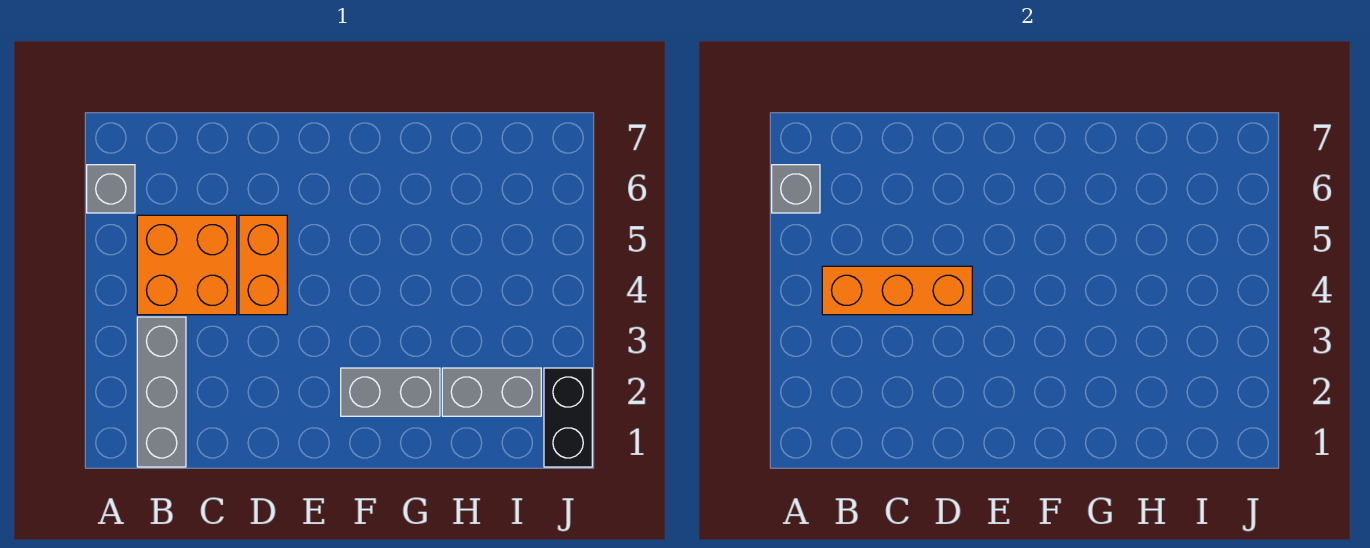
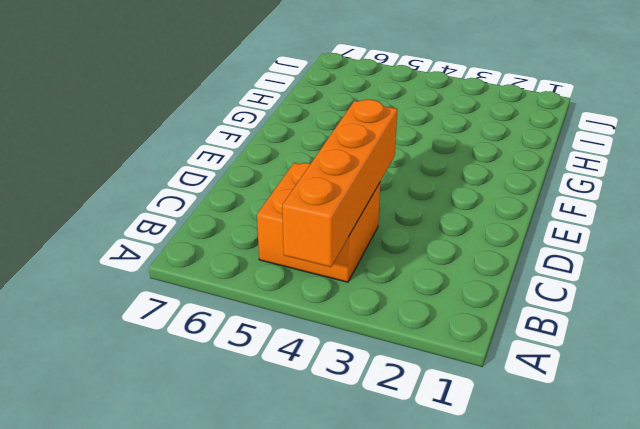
orange 1x4 brick [282,100,397,267] -> orange 1x3 brick [822,266,972,315]
none -> grey 1x1 brick [87,165,135,213]
none -> grey 1x3 brick [137,317,186,467]

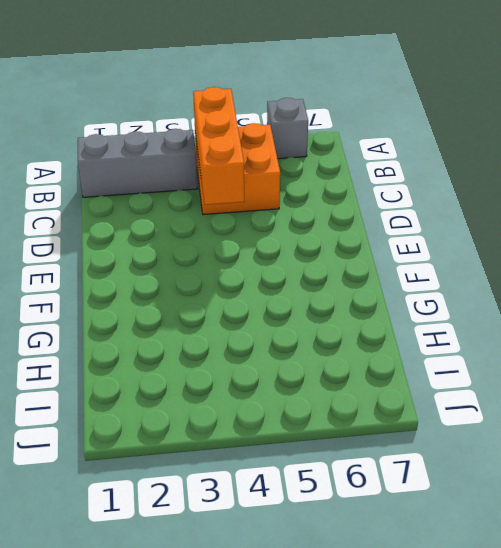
none -> orange 1x2 brick [239,215,287,315]
none -> grey 1x2 brick [341,368,440,416]

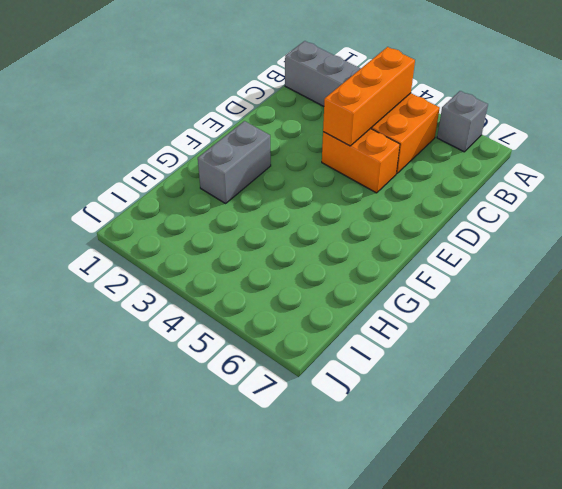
none -> grey 1x2 brick [442,368,541,416]
none -> black 1x2 brick [544,368,592,467]

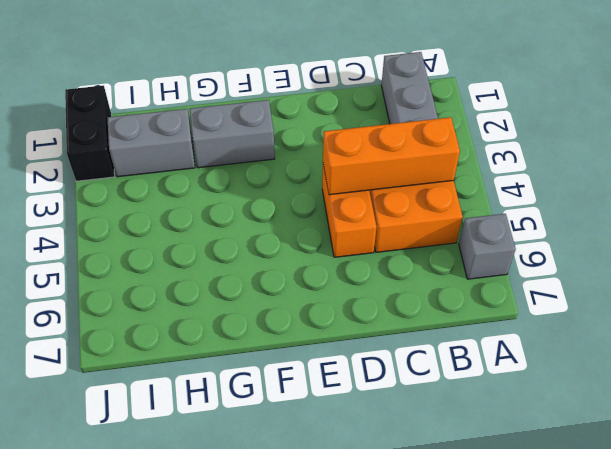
none -> grey 1x1 brick [772,165,820,213]

